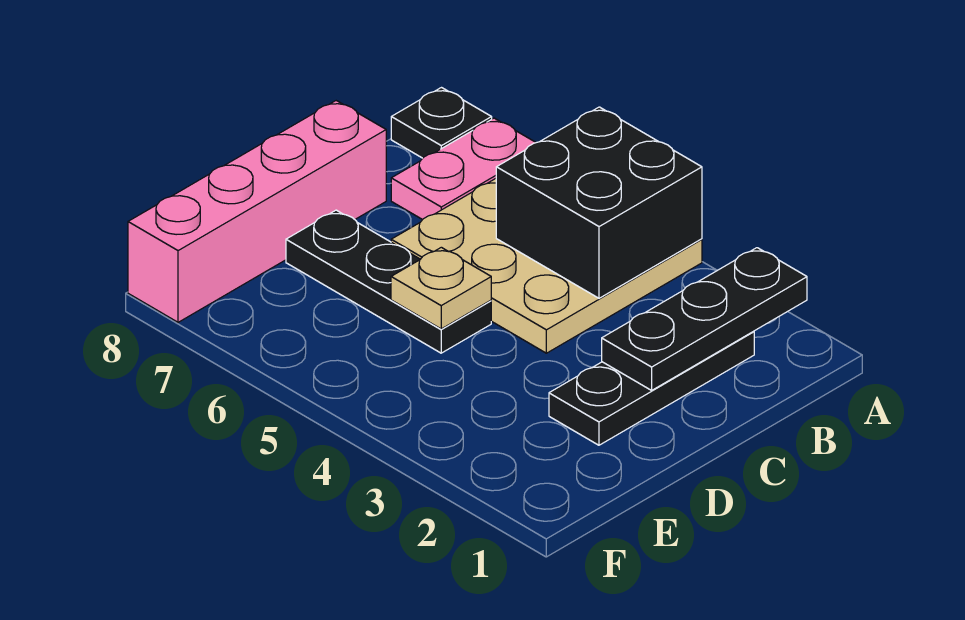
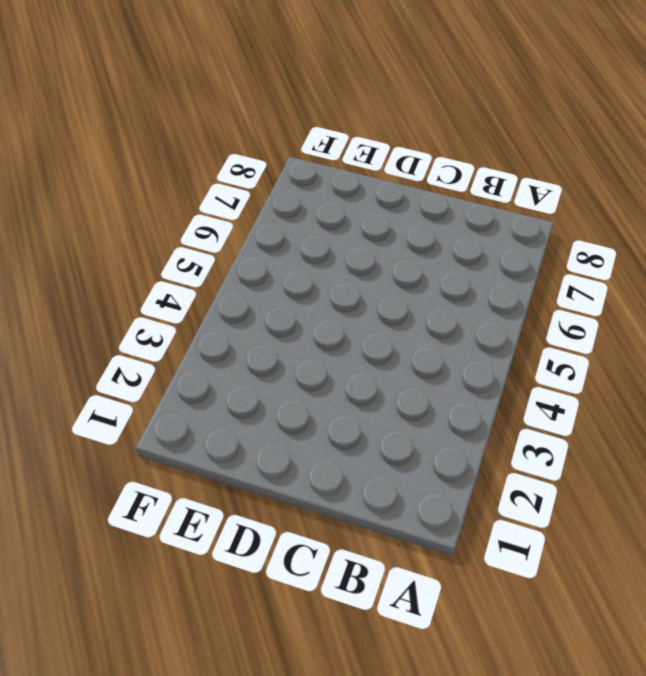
none -> tan 3x3 plate [391,179,702,353]
none -> pink 1x2 plate [391,118,536,220]

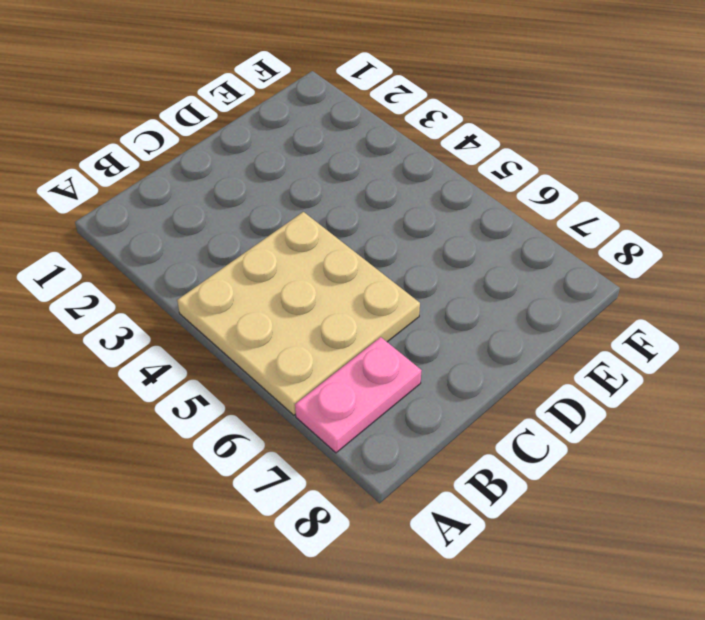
none -> black 1x1 plate [391,88,492,158]
none -> black 1x3 plate [549,331,754,445]

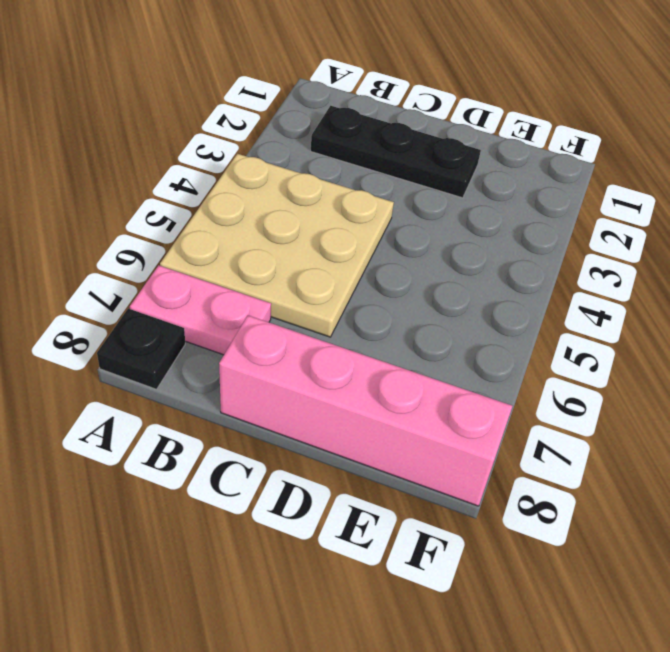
none -> black 1x3 plate [286,210,491,353]
none -> black 1x3 plate [602,248,807,390]

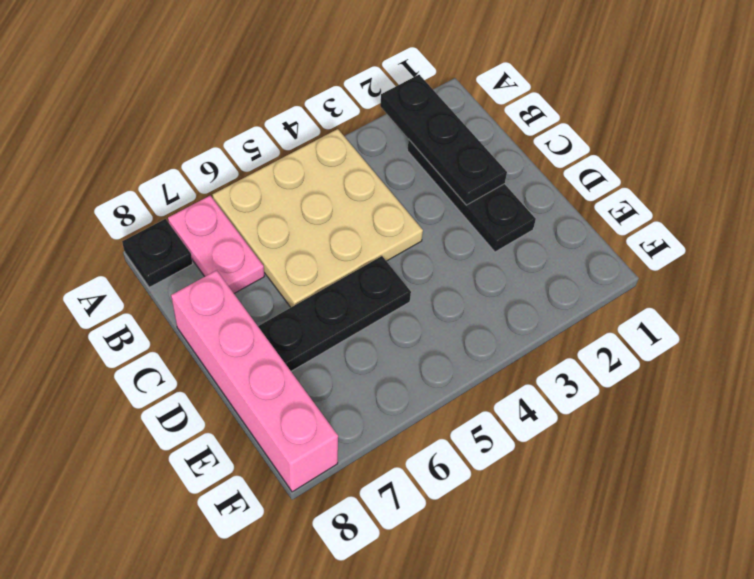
none -> black 2x2 brick [496,107,702,298]
none -> tan 1x1 plate [391,247,491,329]

